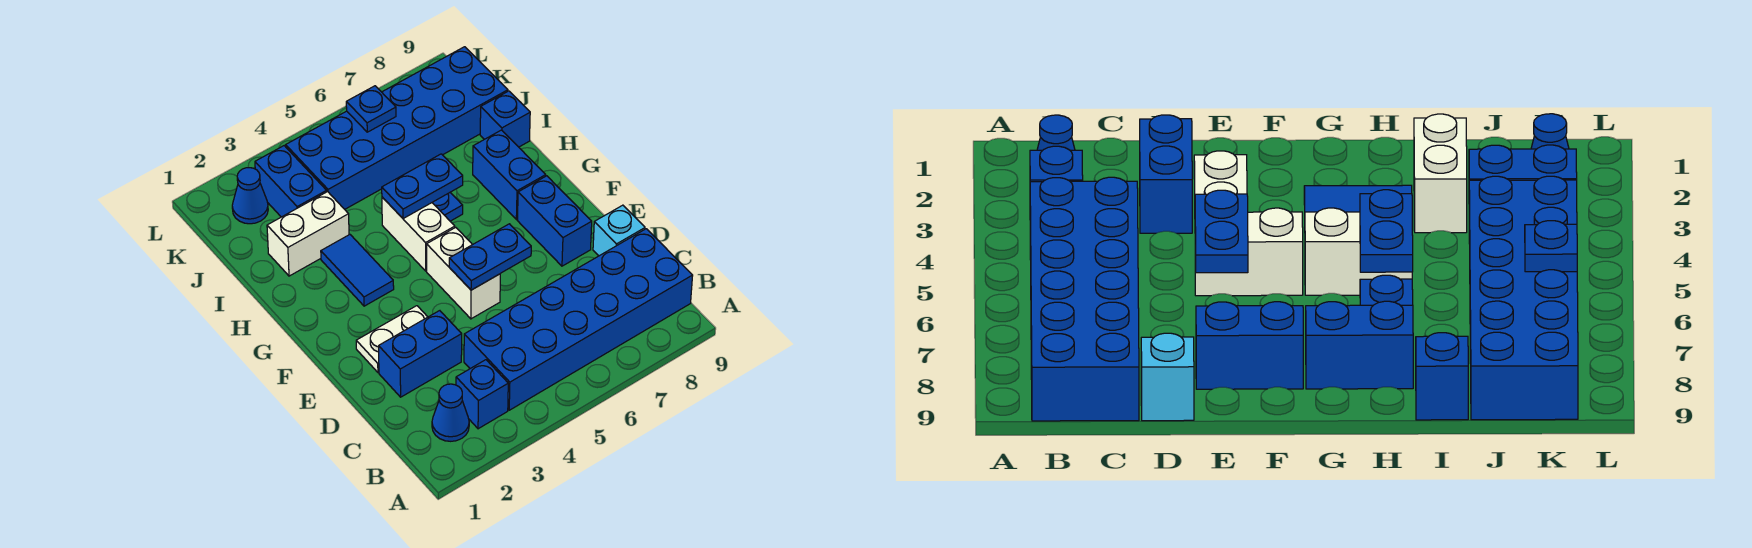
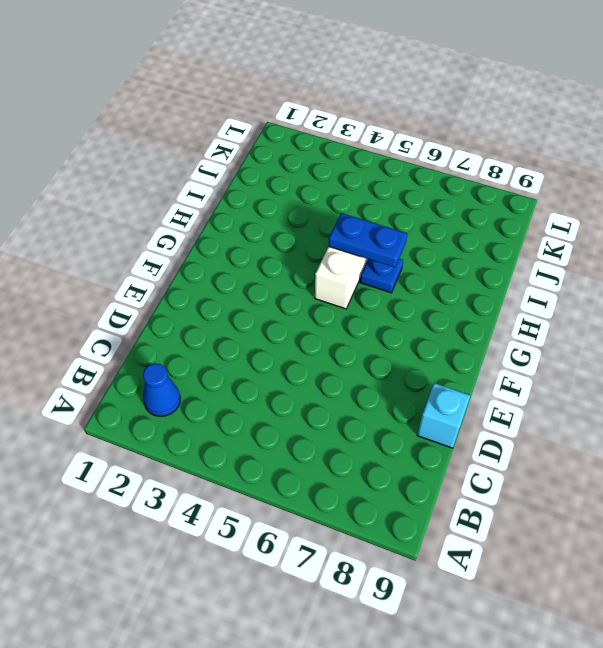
none -> blue 1x1 brick [456,360,508,429]
none -> blue 2x6 brick [464,229,693,410]
none -> blue 1x2 brick [379,311,462,397]

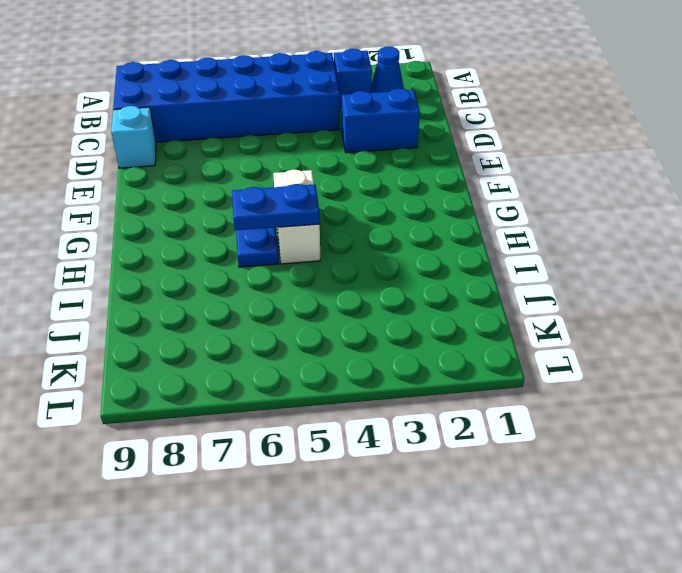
none -> white 1x2 plate [356,306,427,372]
none -> white 1x2 brick [427,227,500,319]
none -> blue 1x2 brick [518,176,592,266]

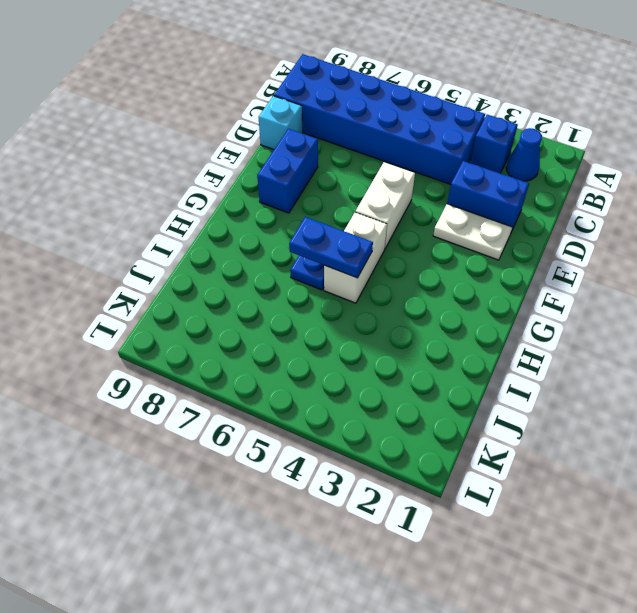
none -> blue 1x2 tile [321,235,394,306]
none -> blue 1x2 brick [473,130,546,219]
none -> white 1x2 brick [267,192,349,276]

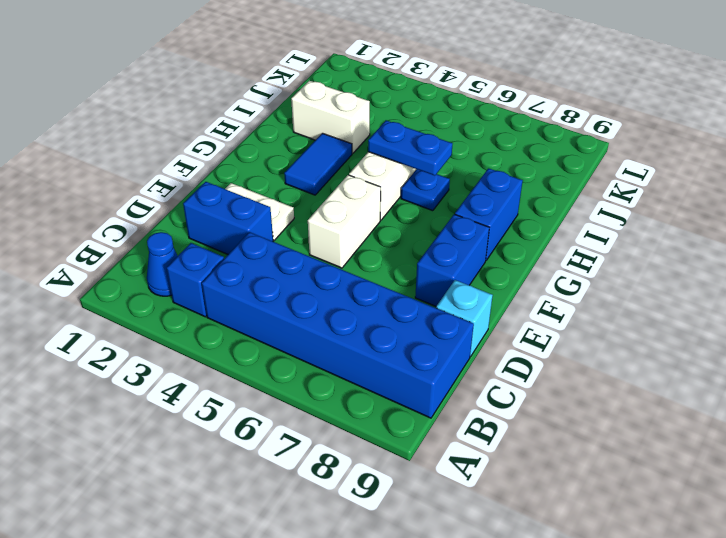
none -> blue 1x1 brick [480,91,530,147]
none -> blue 1x2 brick [255,146,327,217]
none -> blue 2x6 brick [286,47,508,209]

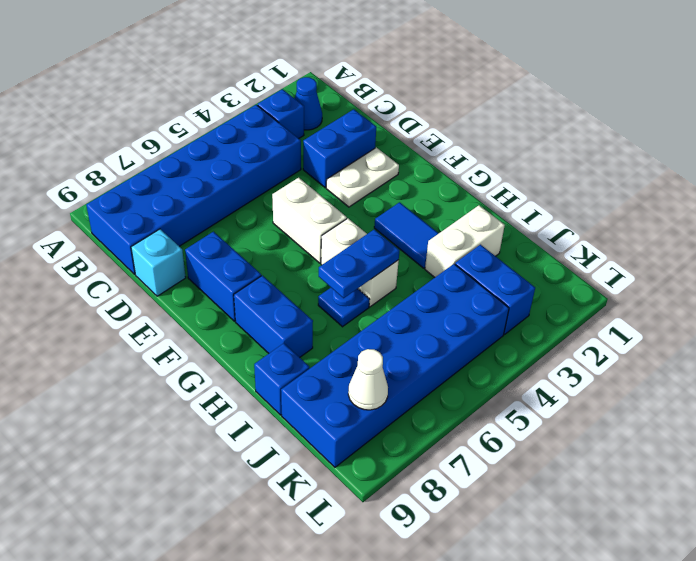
white 1x1 cone [348,349,388,410] -> none
none -> blue 1x1 cone [232,167,268,224]
none -> blue 1x2 plate [449,224,531,290]
none -> blue 1x1 plate [346,86,396,132]

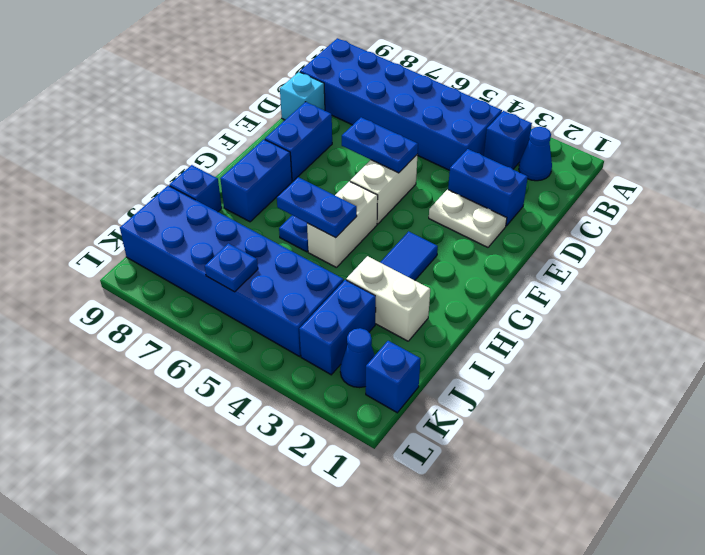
blue 1x1 brick [366,341,420,413] -> none

